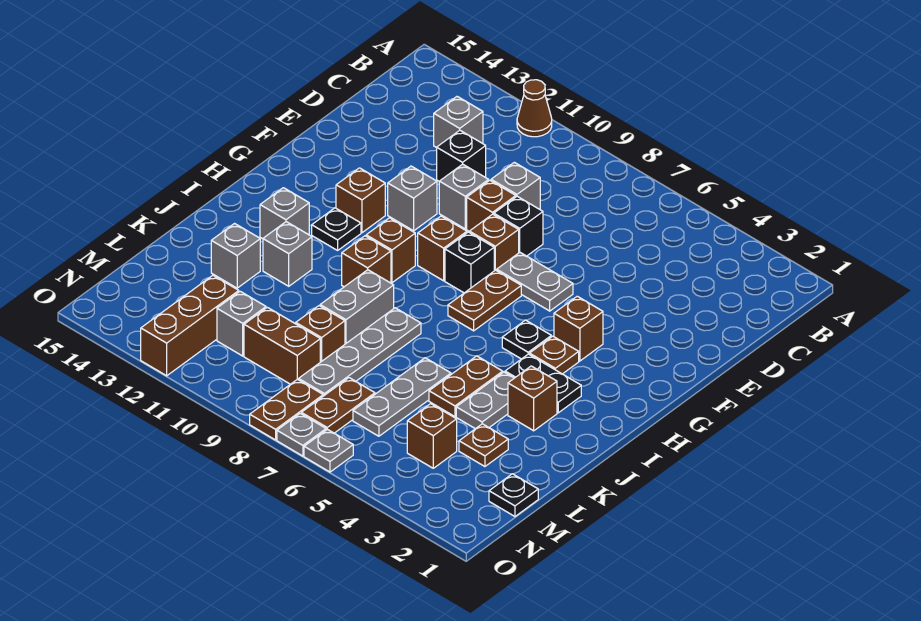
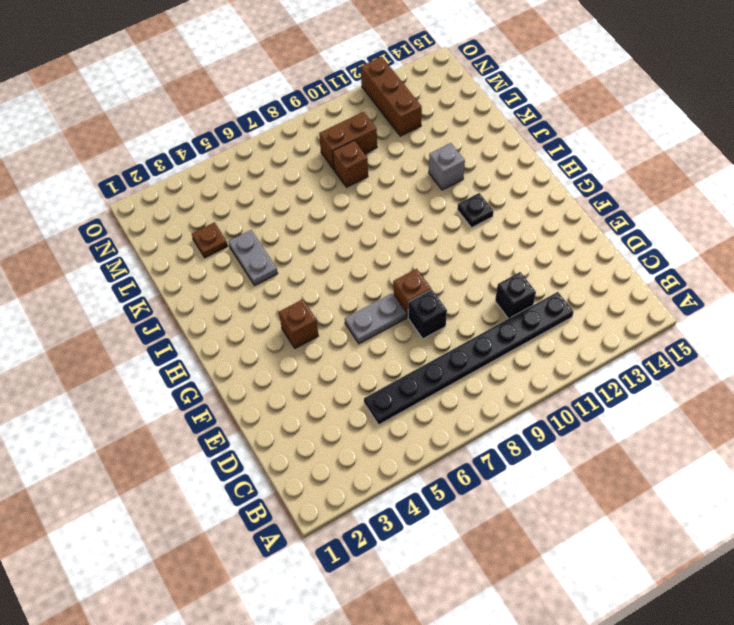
black 1x8 plate [364,292,574,425] -> grey 1x1 brick [434,97,483,148]
none -> brown 1x1 cone [517,80,552,137]
none -> grey 1x1 brick [491,162,540,209]
none -> brown 1x1 brick [467,180,516,231]
none -> grey 1x1 brick [439,164,489,229]

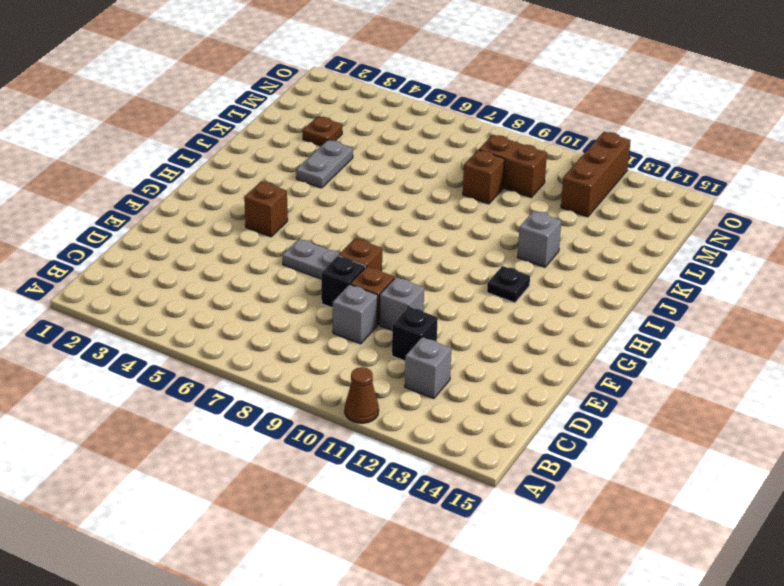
none -> grey 1x1 brick [388,166,437,231]
none -> brown 1x2 plate [448,270,521,331]
none -> black 1x1 brick [445,232,494,293]
none -> brown 1x1 brick [418,216,467,281]

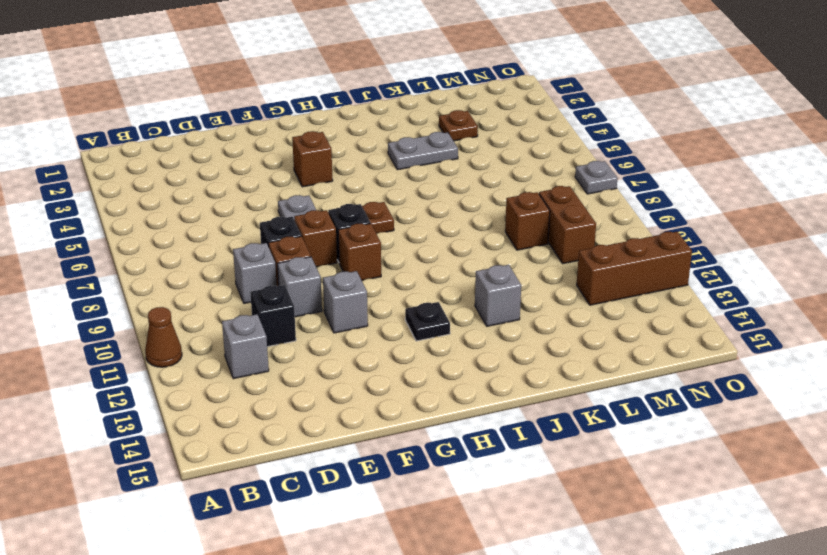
none -> brown 1x1 brick [336,168,385,233]
none -> brown 1x1 plate [530,336,579,374]
none -> black 1x1 plate [502,320,551,359]
none -> brown 1x1 brick [366,218,415,283]

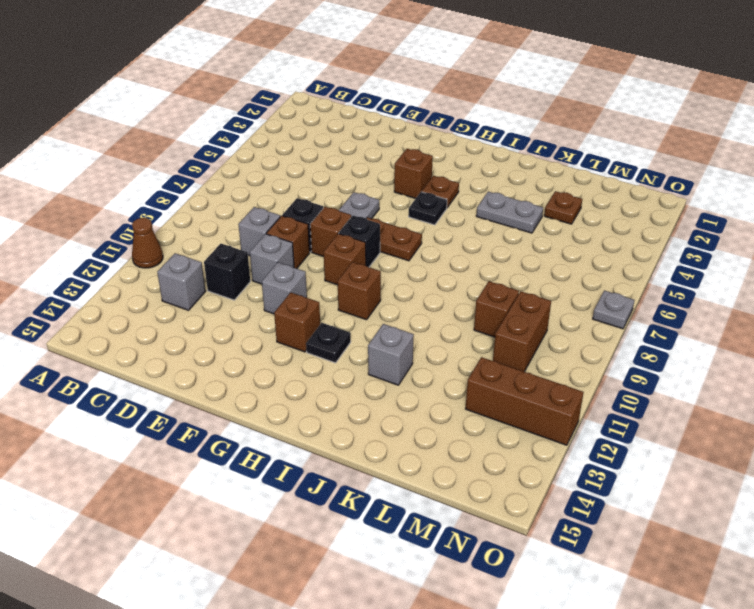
none -> black 1x2 plate [505,354,581,413]
none -> brown 1x1 brick [342,236,391,287]
none -> grey 1x1 brick [260,188,309,239]
none -> brown 1x1 brick [508,366,557,431]

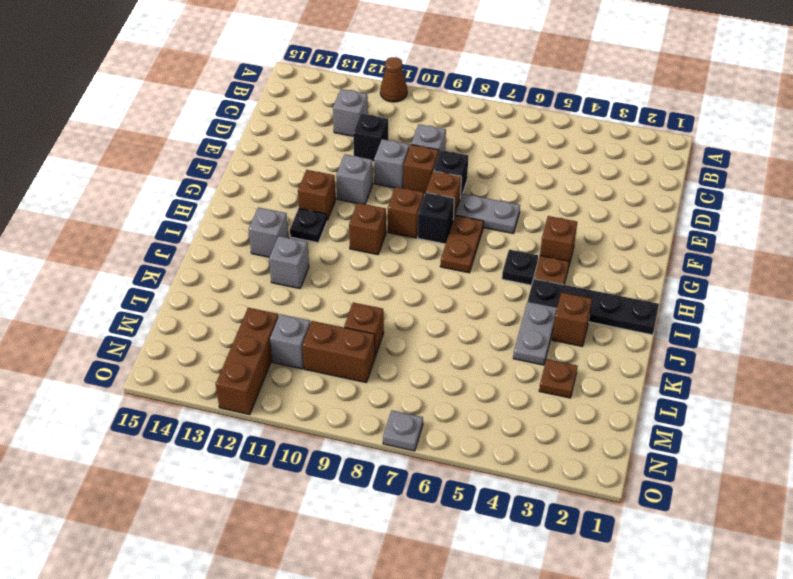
black 1x4 plate [527,279,659,335] -> black 1x2 plate [505,354,581,413]
none -> brown 1x1 brick [342,236,391,287]
none -> brown 1x2 plate [429,356,503,416]
none -> grey 1x4 plate [299,308,421,396]
none -> grey 1x2 brick [320,270,394,344]

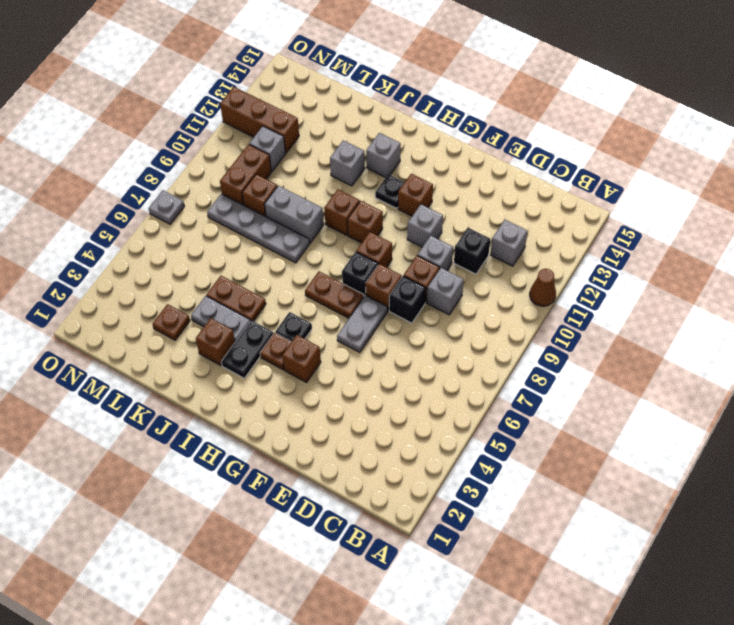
none -> grey 1x3 plate [353,358,451,436]
none -> grey 1x1 brick [211,224,260,288]
none -> black 1x1 plate [489,474,538,516]
none -> brown 1x1 brick [407,404,457,468]

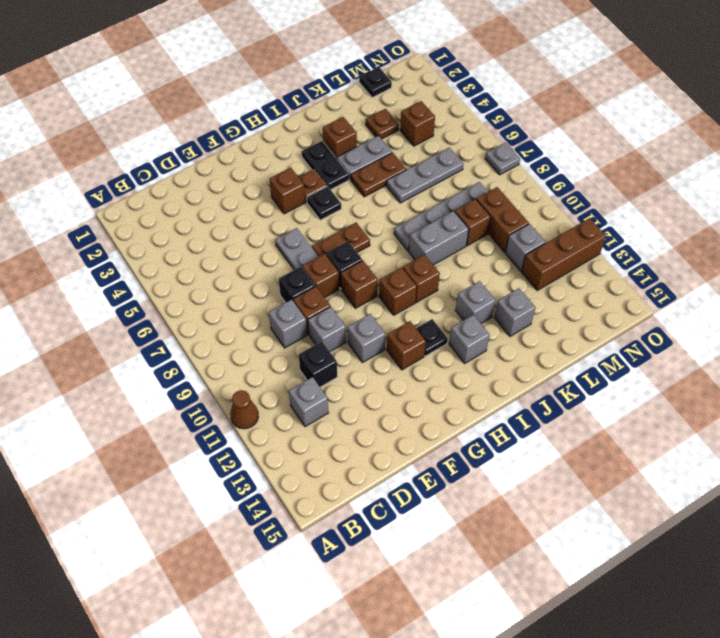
none -> brown 1x2 plate [301,378,375,433]
none -> brown 1x2 plate [250,379,323,440]
none -> grey 1x1 plate [304,429,353,472]

